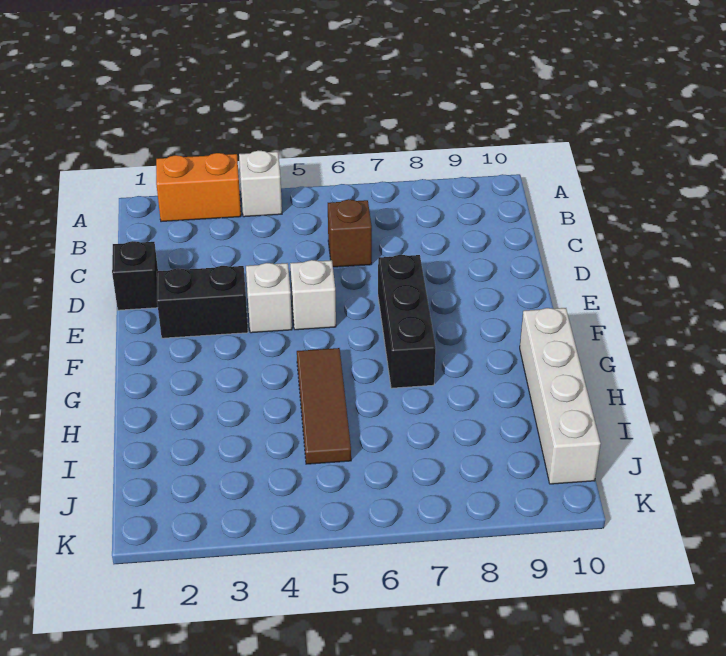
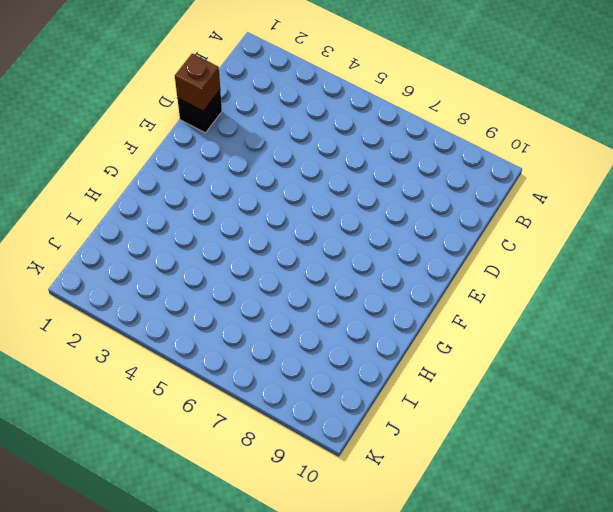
brown 1x1 brick [175,54,220,111] -> brown 1x1 brick moved to [328,199,372,267]
none -> orange 1x2 brick [156,153,241,222]
none -> white 1x1 brick [239,150,282,217]

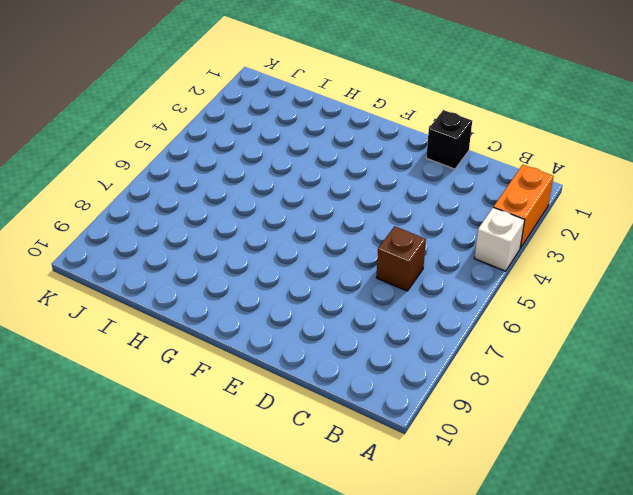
none -> black 1x2 brick [157,266,248,338]
none -> white 1x1 brick [246,263,292,333]

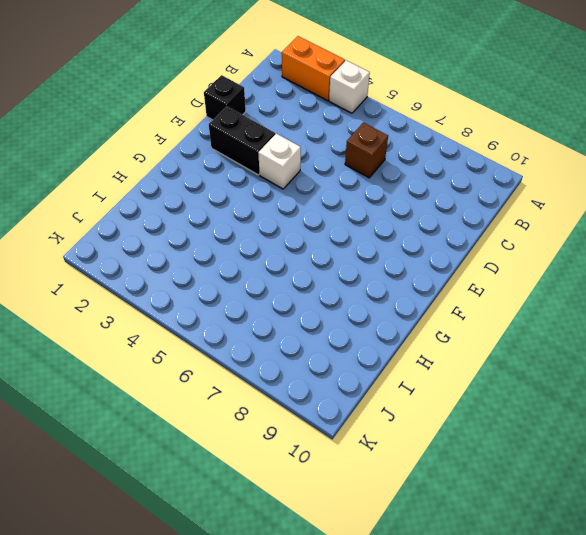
none -> white 1x1 brick [290,260,336,330]
none -> black 1x3 brick [378,255,436,388]

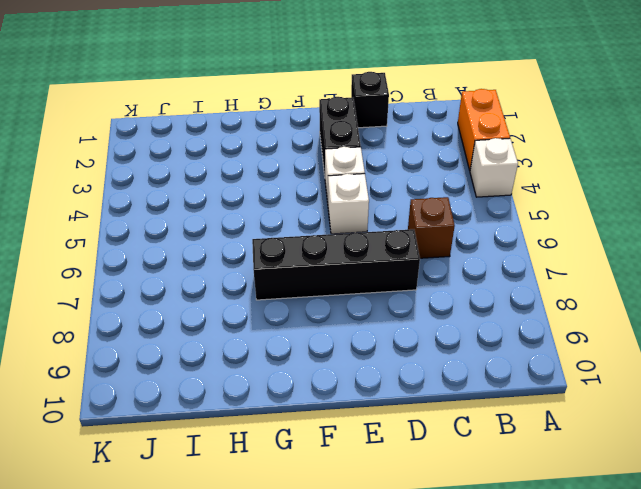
black 1x4 brick [252,229,420,300] -> black 1x3 brick [378,255,436,388]
none -> brown 1x3 tile [297,348,351,464]
none -> white 1x4 brick [520,308,601,484]

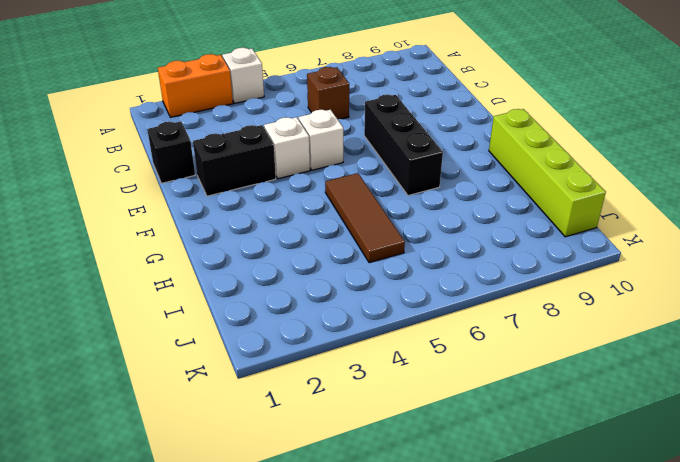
lime 1x4 brick [489,109,606,237] -> white 1x4 brick [520,308,601,484]

